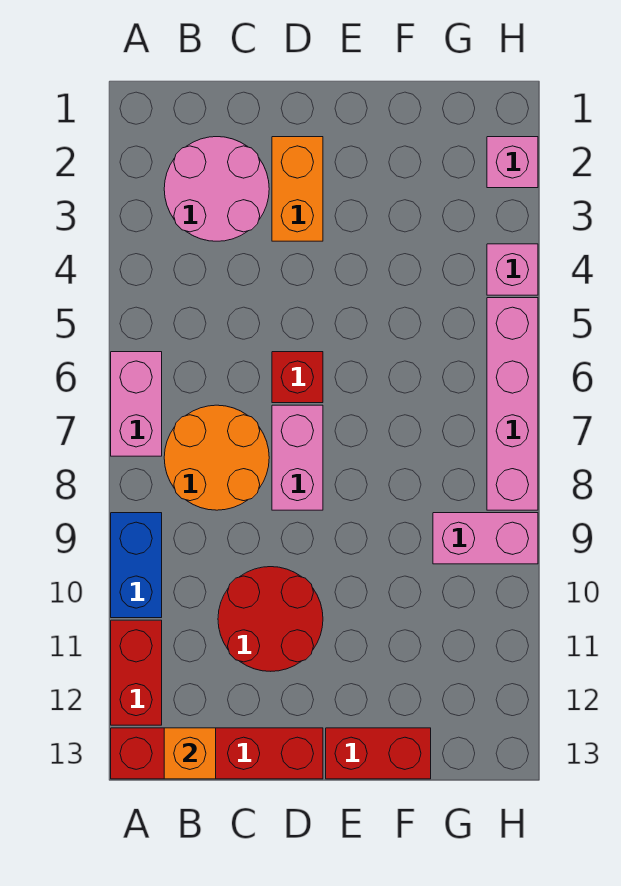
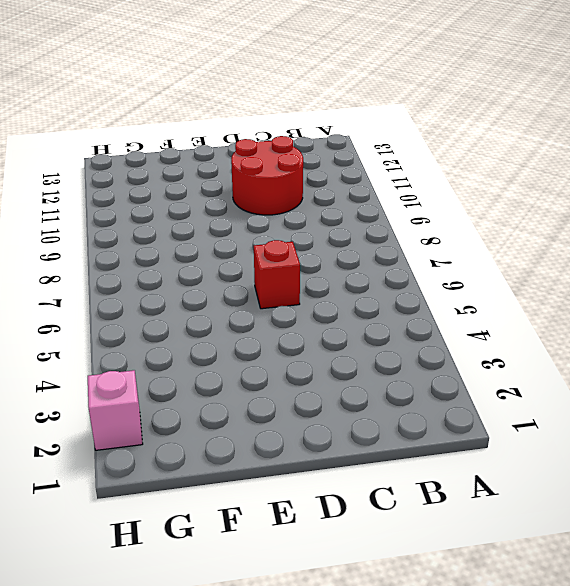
none -> pink 1x2 brick [111,352,162,456]
none -> blue 1x2 brick [111,513,162,618]
none -> red 1x2 brick [111,620,162,725]

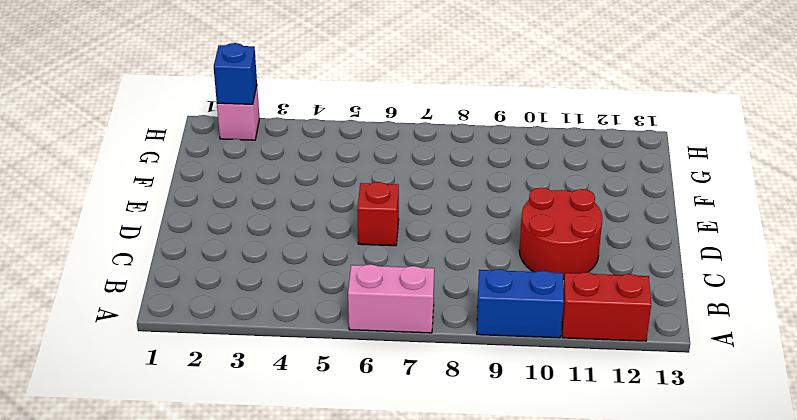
blue 1x1 brick [214,43,257,104] -> none
none -> red 1x4 brick [111,728,323,779]
none -> pink 2x2 round brick [164,137,269,241]
none -> orange 2x2 round brick [164,405,269,510]

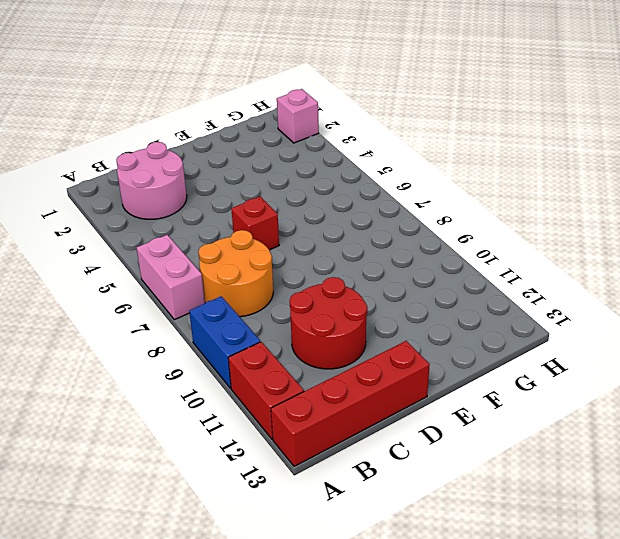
none -> orange 1x2 brick [272,137,323,241]
none -> pink 1x2 brick [272,405,323,510]
none -> red 1x2 brick [326,728,431,779]

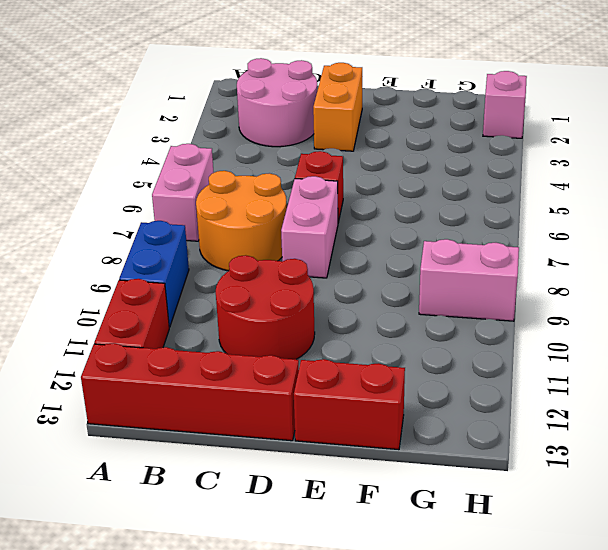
none -> pink 1x1 brick [487,244,538,295]
none -> pink 1x4 brick [487,298,538,510]
none -> orange 1x1 brick [164,728,216,779]

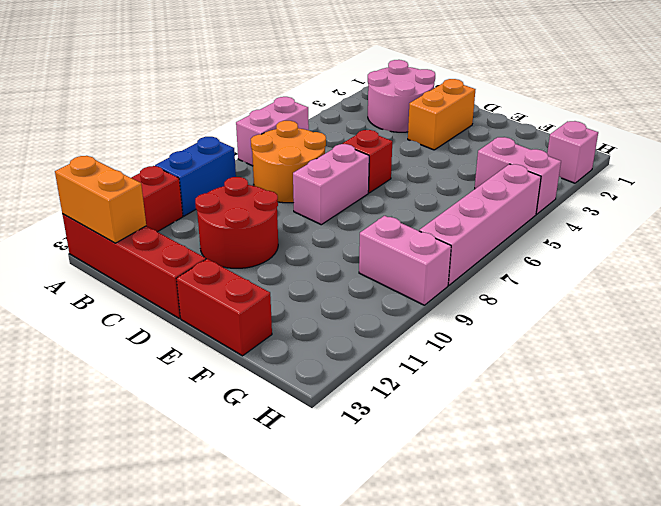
orange 1x2 brick [55,156,146,243] -> orange 1x1 brick [164,728,216,779]
pink 1x2 brick [475,137,561,214] -> pink 1x1 brick [487,244,538,295]

